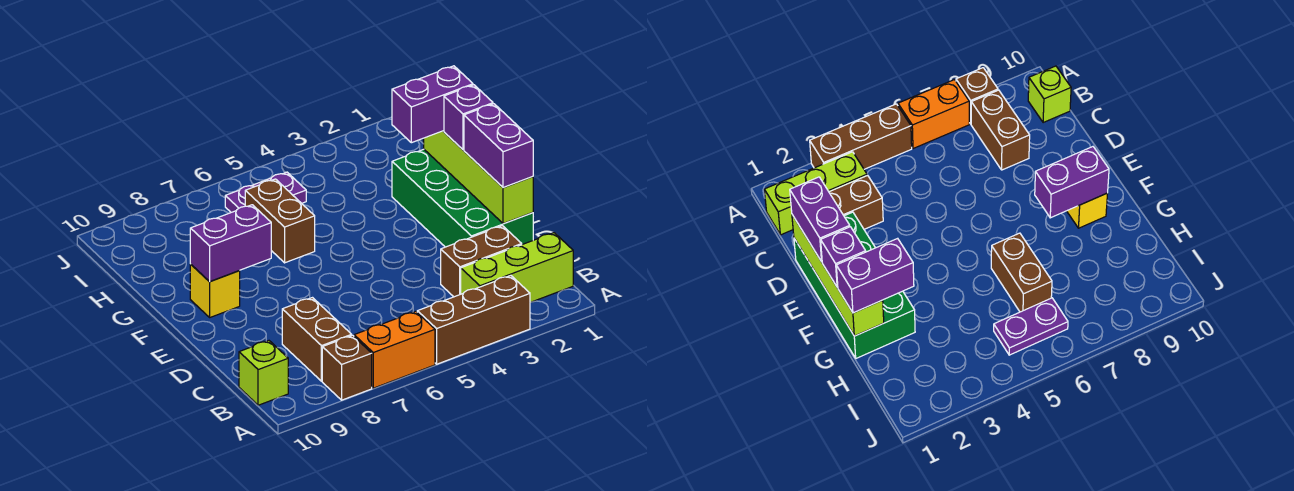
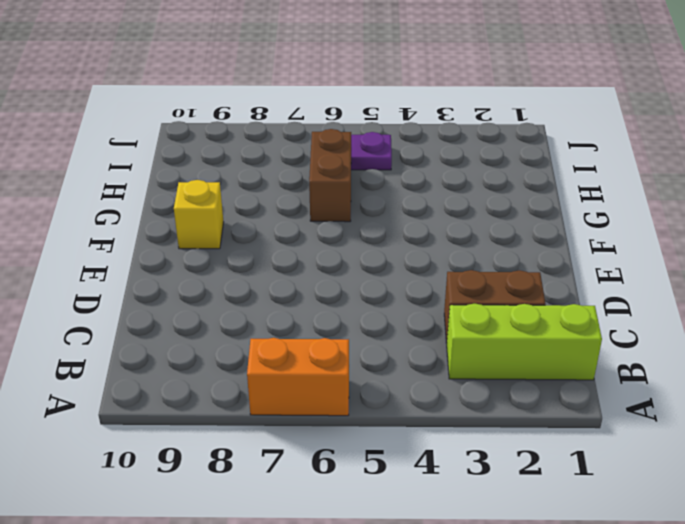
none -> brown 1x3 brick [417,276,530,364]
none -> brown 1x1 brick [322,335,372,400]
none -> brown 1x2 brick [282,298,352,381]

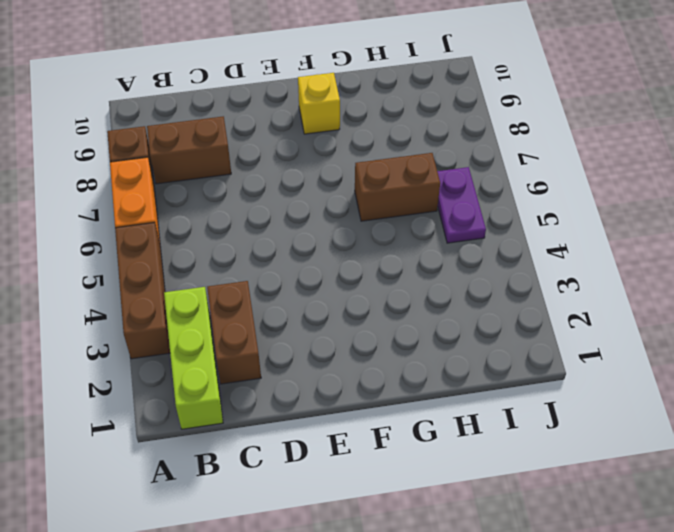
none -> lime 1x1 brick [239,341,288,405]
none -> green 2x4 brick [392,149,533,247]
none -> lime 1x4 brick [424,131,533,224]

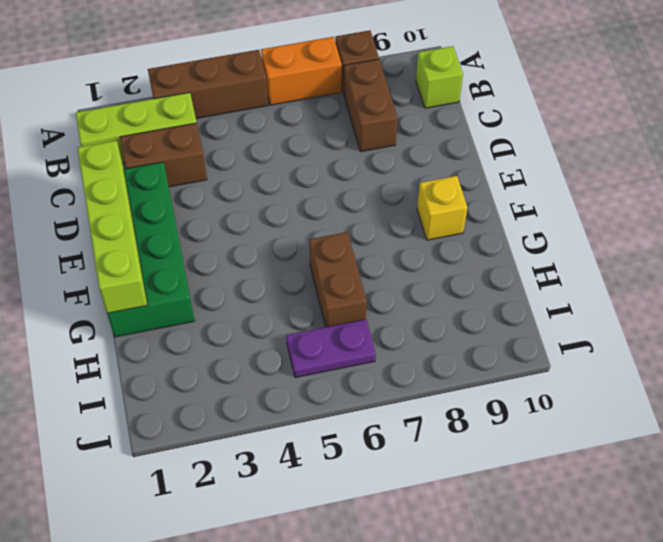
none -> purple 1x2 brick [190,205,271,282]
none -> purple 1x2 brick [464,104,533,188]
none -> purple 1x1 brick [444,85,493,150]

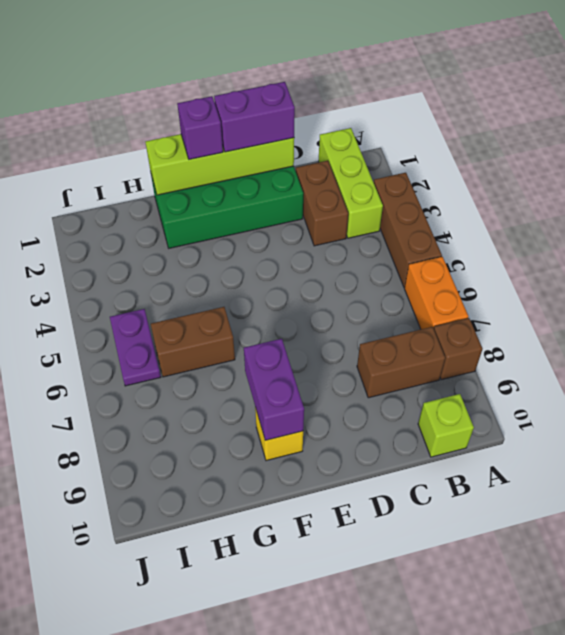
none -> purple 1x2 brick [392,66,473,143]

